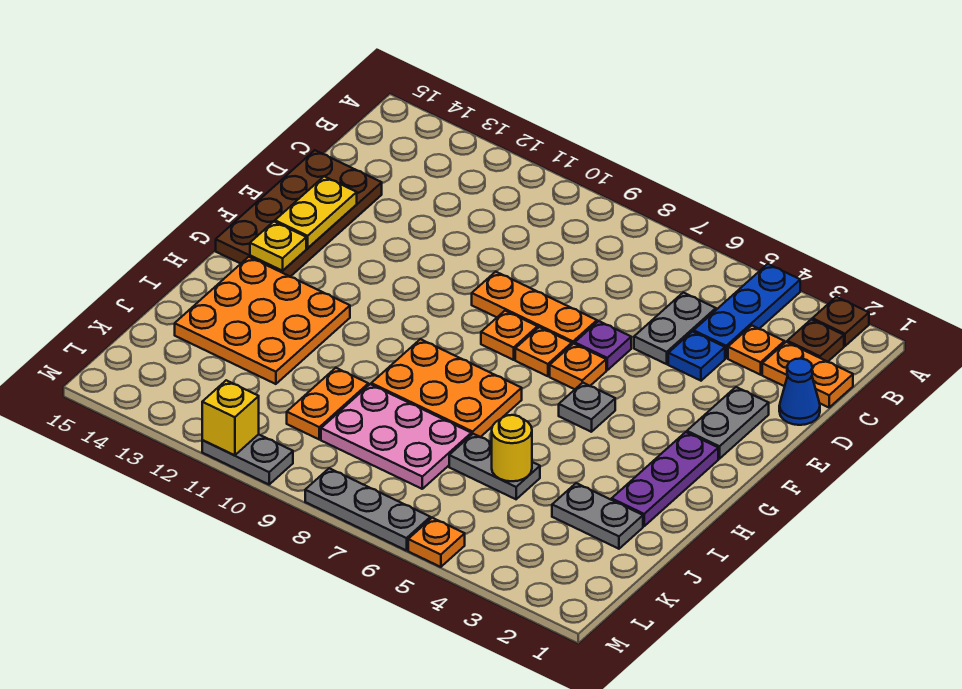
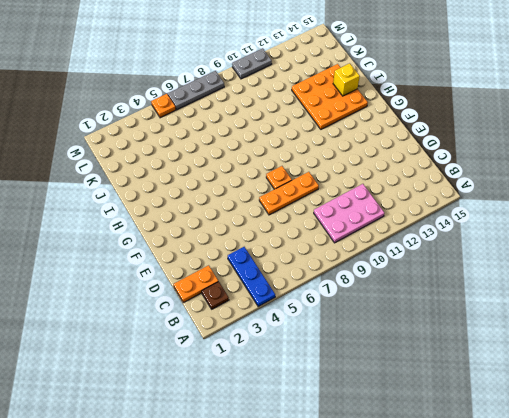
pink 2x3 plate [314,184,384,243] -> pink 2x3 plate moved to [321,384,471,489]
yellow 1x1 brick [333,63,360,96] -> yellow 1x1 brick moved to [202,380,259,455]
none -> brown 1x1 plate [812,297,869,346]
none -> orange 1x1 plate [728,326,784,375]
none -> grey 1x2 plate [634,293,716,364]
none -> blue 1x1 cone [779,359,820,425]

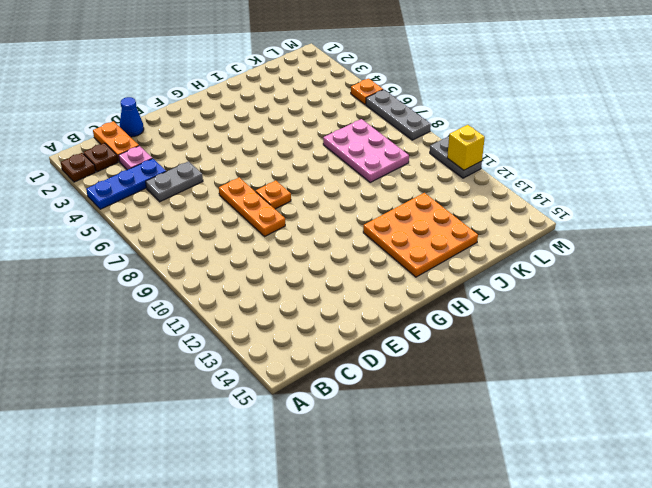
pink 1x1 plate [119,146,152,170] -> orange 1x1 plate [728,326,784,375]
none -> blue 1x1 plate [668,332,725,381]
none -> brown 2x4 plate [216,150,382,277]
none -> grey 1x2 plate [687,387,769,459]
none -> purple 1x1 plate [575,321,631,370]

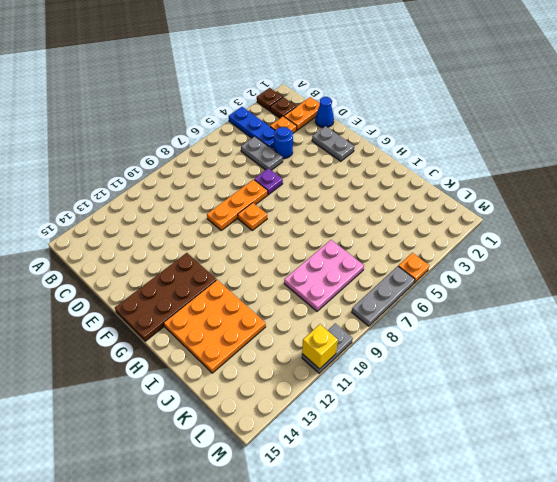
blue 1x1 round brick [274,127,293,159] -> blue 1x1 plate [668,332,725,381]
brown 2x4 plate [115,253,217,341] -> brown 2x4 plate turned to [216,150,382,277]
none -> orange 1x1 plate [550,344,606,389]
none -> orange 1x1 plate [515,327,572,376]
none -> purple 1x3 plate [612,432,718,526]
none -> grey 1x1 plate [559,383,615,432]

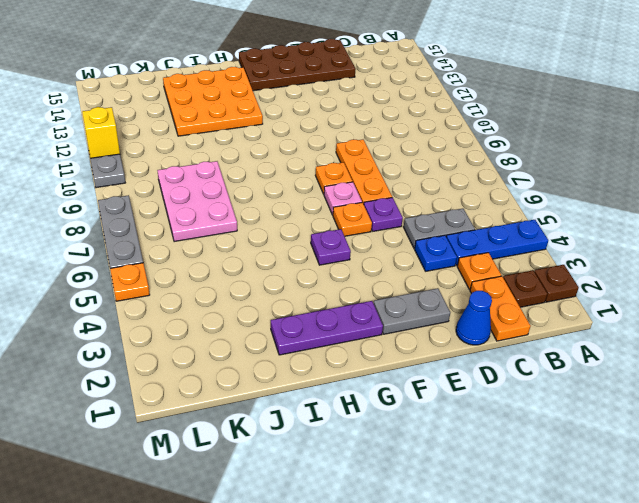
pink 1x1 plate [324,182,362,215] -> orange 1x1 plate [515,327,572,376]
purple 1x1 plate [311,229,351,265] -> grey 1x1 plate [559,383,615,432]
none -> orange 2x3 plate [371,339,522,437]
none -> grey 1x2 plate [552,483,643,549]
none -> grey 1x2 plate [449,434,540,499]
none -> orange 1x2 plate [287,368,368,439]

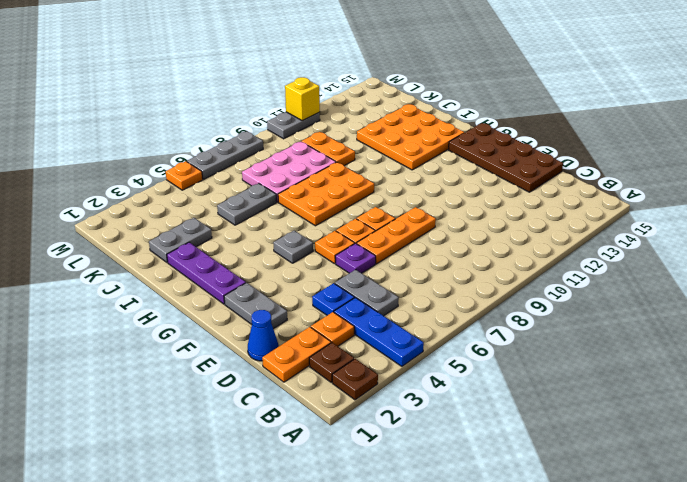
none -> yellow 1x2 plate [275,176,357,248]
none -> yellow 1x1 plate [250,221,306,271]
none -> yellow 1x1 round brick [492,415,532,481]

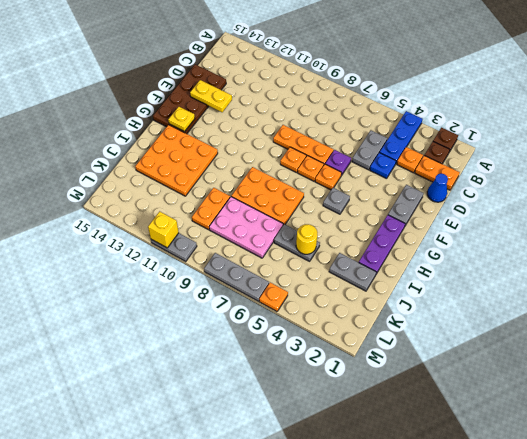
yellow 1x2 plate [190,80,232,112] -> yellow 1x2 plate turned to [275,176,357,248]

